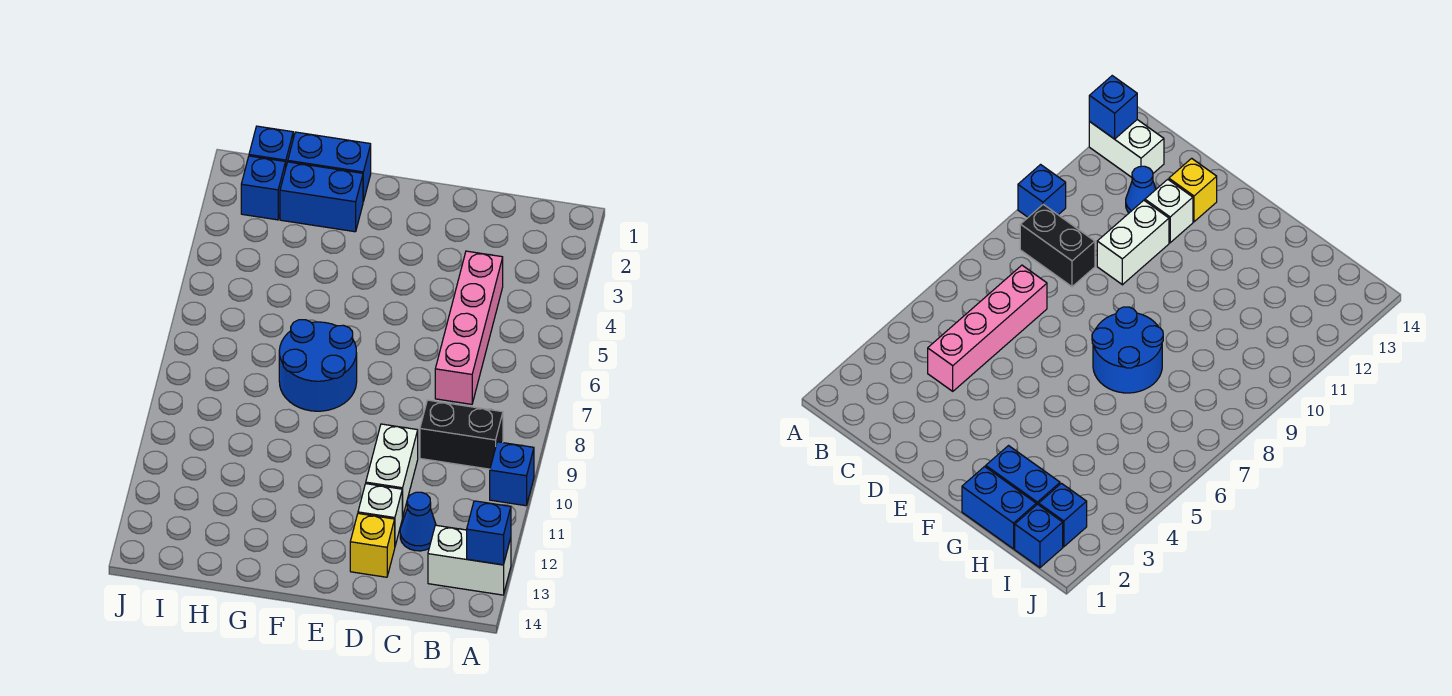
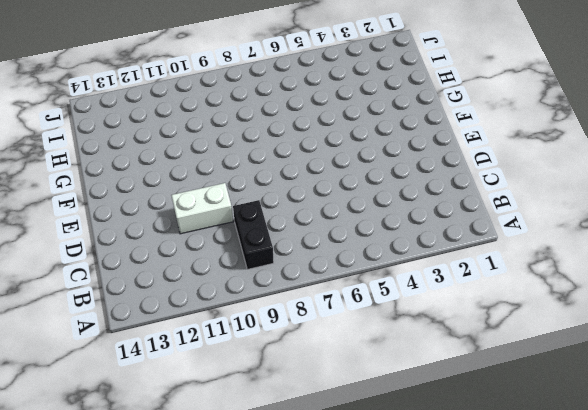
none -> blue 1x1 brick [490,442,534,506]
none -> white 1x2 brick [428,525,511,595]
none -> pink 1x4 brick [435,251,503,404]

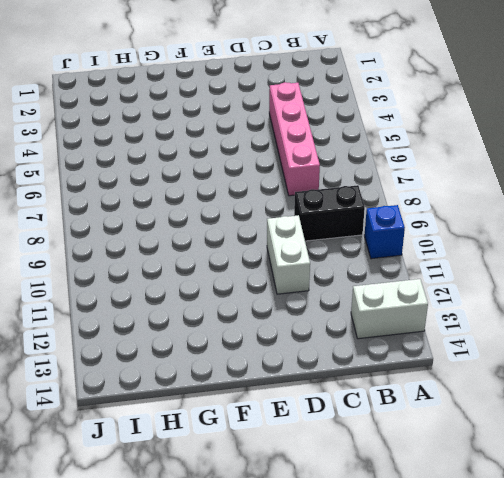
none -> blue 1x1 cone [400,492,436,551]
none -> white 1x1 brick [358,484,402,545]
none -> yellow 1x1 brick [350,514,395,577]

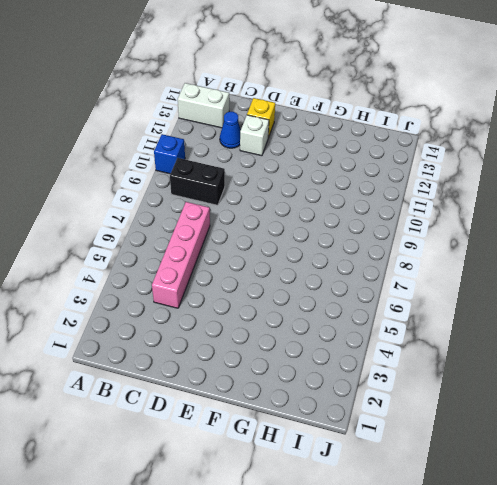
none -> white 1x2 brick [366,424,418,517]
none -> blue 2x2 round brick [279,320,357,411]
none -> blue 1x2 brick [288,132,371,202]

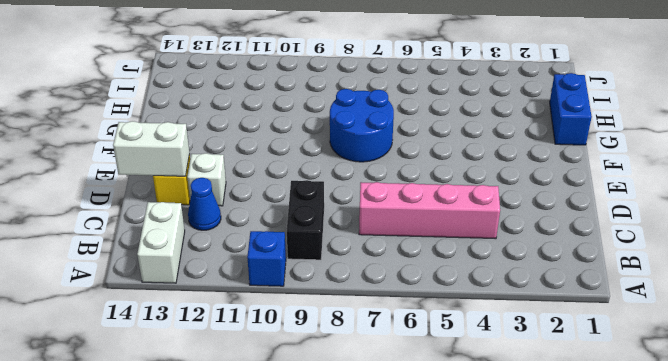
white 1x2 brick [113,121,190,176] -> white 1x2 brick moved to [366,424,418,517]
none -> blue 1x2 brick [280,162,363,232]
none -> blue 1x1 brick [249,126,293,166]
none -> blue 1x1 brick [241,156,286,220]

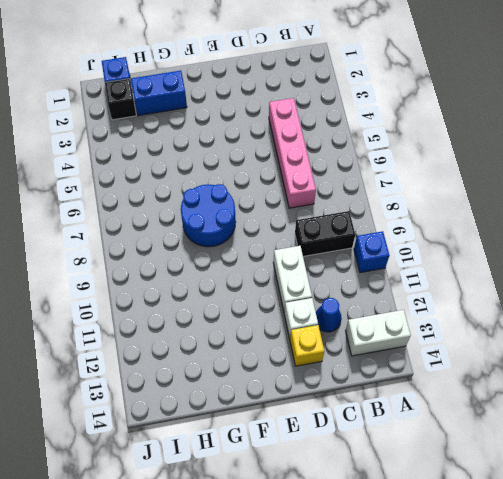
black 1x1 brick [105,79,136,120] -> blue 1x1 brick [241,156,286,220]
none -> blue 1x2 brick [288,132,371,202]
none -> blue 1x1 brick [467,501,511,565]

